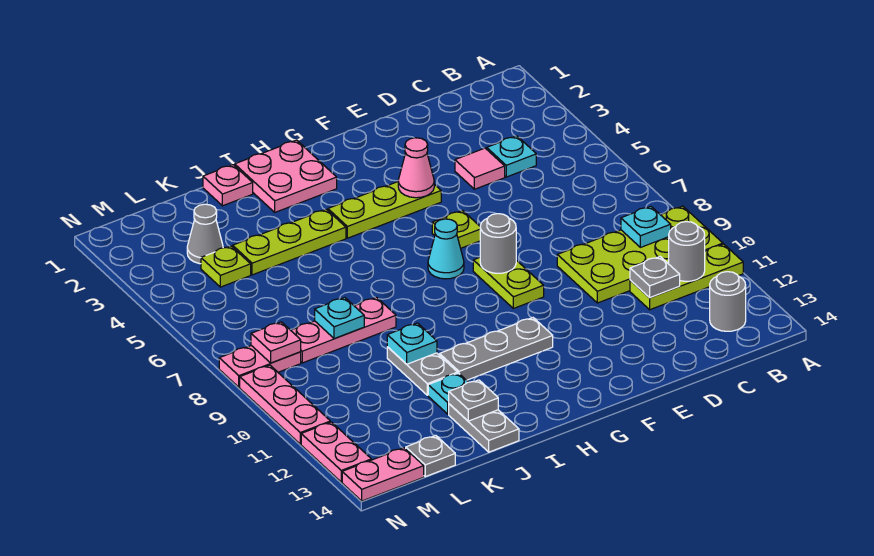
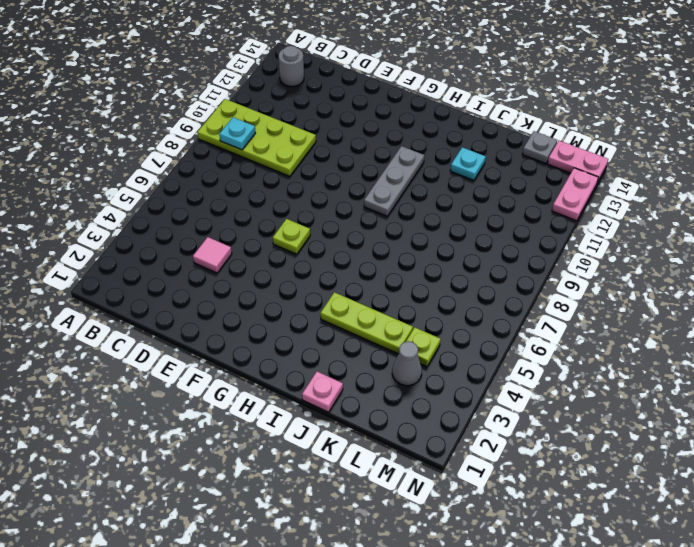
grey 1x3 plate [364,146,425,217] -> grey 1x3 plate turned to [440,318,553,380]
none -> lime 1x3 plate [630,244,743,310]
none -> cyan 1x1 plate [487,136,536,177]
none -> lime 1x3 plate [328,182,441,238]
none -> lime 1x2 plate [473,258,544,309]

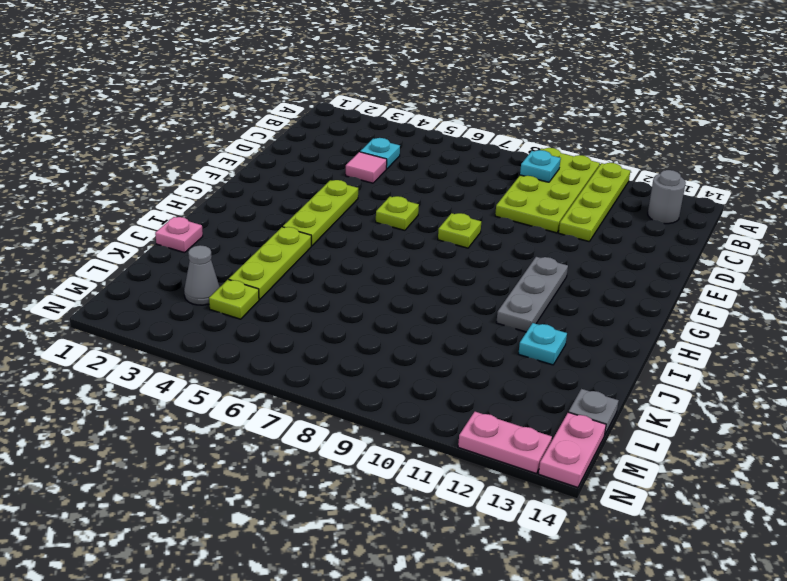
lime 1x4 plate [559,163,630,242] -> lime 1x3 plate [630,244,743,310]
lime 1x1 plate [438,213,481,248] -> lime 1x2 plate [473,258,544,309]
none -> cyan 1x1 cone [428,219,464,279]
none -> pink 2x2 plate [235,140,337,212]
none -> pink 1x3 plate [291,297,396,363]
none -> grey 1x2 plate [387,347,458,395]

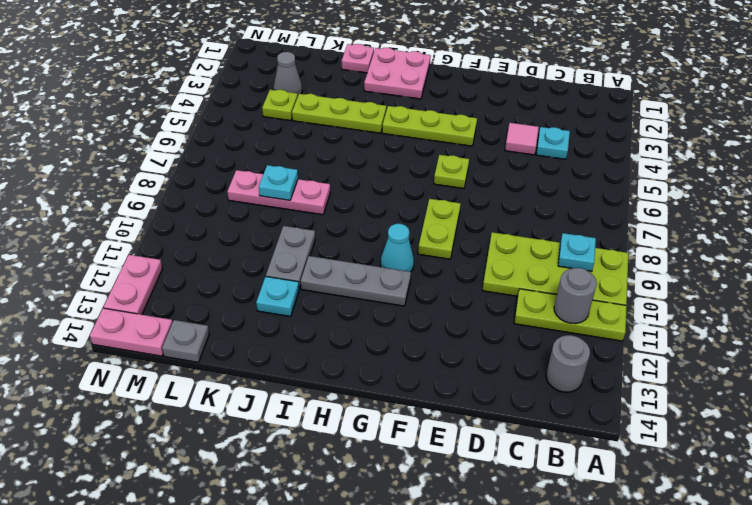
cyan 1x1 cone [381,224,414,272] -> cyan 1x1 cone moved to [428,219,464,279]
none -> grey 1x2 plate [449,404,519,452]
none -> pink 1x2 plate [219,346,301,387]
none -> pink 1x3 plate [240,365,330,444]
none -> grey 1x1 plate [630,257,680,298]

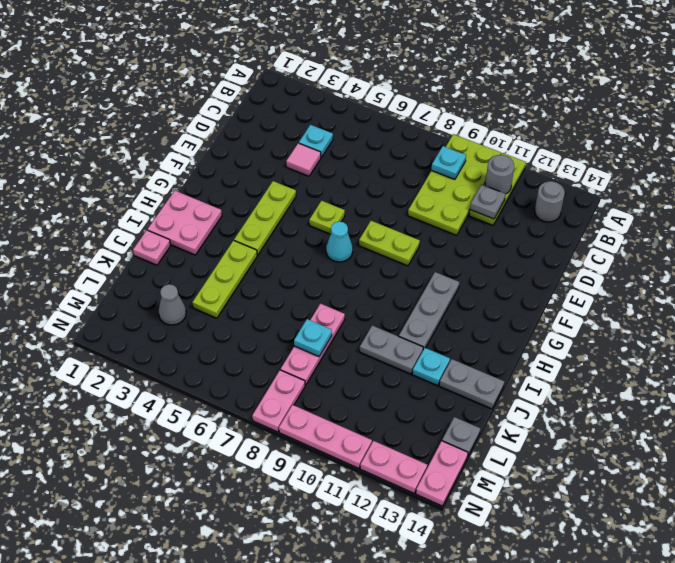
none -> lime 1x1 plate [201,246,251,287]
none -> pink 1x1 cone [398,138,434,198]
none -> grey 1x1 round brick [480,214,516,273]
none -> cyan 1x1 plate [387,323,437,364]

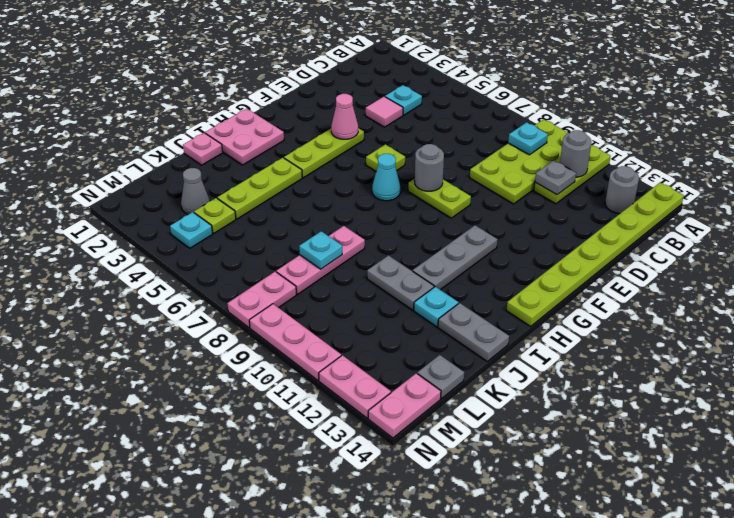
lime 1x8 plate [506,183,684,326] -> none
cyan 1x1 plate [170,212,212,248] -> cyan 1x1 plate moved to [387,323,437,364]
none -> grey 1x1 plate [449,380,498,421]
none -> pink 1x1 plate [251,322,301,363]

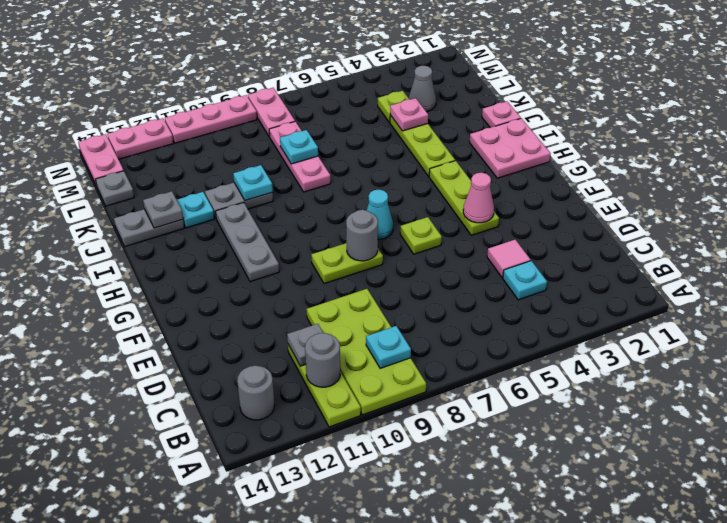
pink 1x1 plate [390,98,428,131] -> pink 1x1 plate moved to [251,322,301,363]

